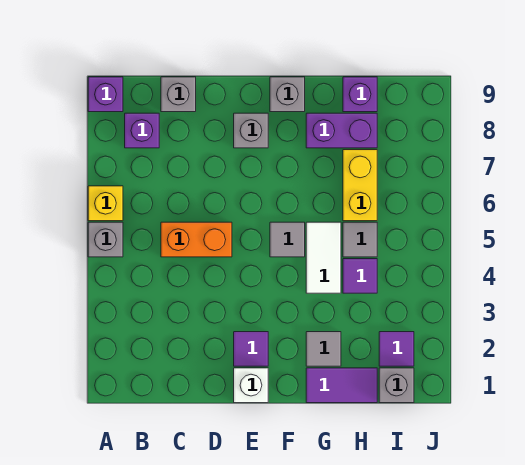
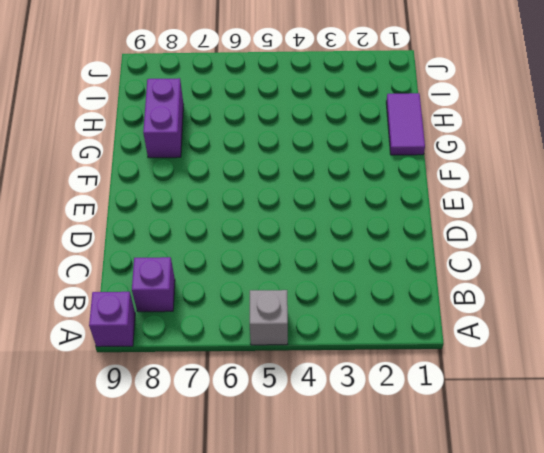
none -> yellow 1x1 brick [88,186,123,221]
none -> orange 1x2 brick [161,222,232,257]
none -> grey 1x1 brick [161,77,196,112]

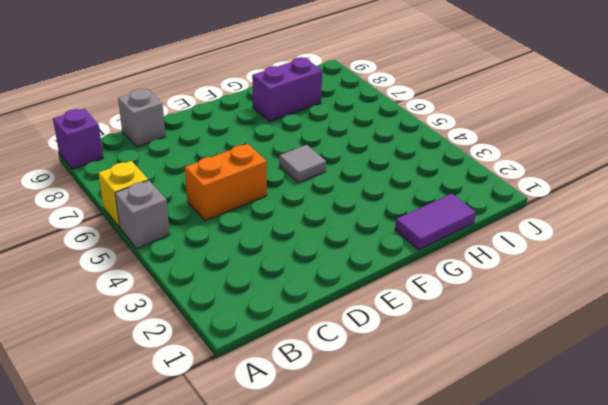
none -> purple 1x1 brick [125,113,159,148]
none -> white 1x1 brick [234,368,268,403]
none -> purple 1x1 tile [234,332,268,366]

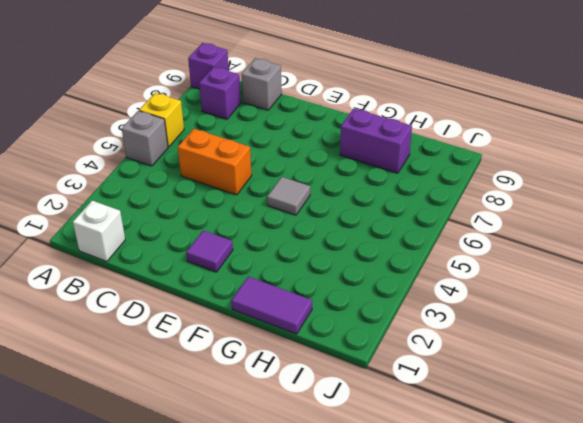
white 1x1 brick [73,201,125,261] -> white 1x1 brick moved to [234,368,268,403]
none -> grey 1x1 brick [234,113,268,148]
none -> grey 1x1 brick [270,77,305,112]
none -> grey 1x1 tile [306,332,341,366]

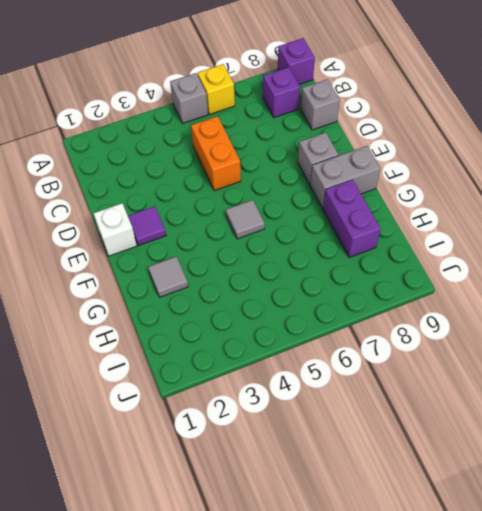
grey 1x2 brick [310,146,380,208] -> grey 1x1 brick [270,77,305,112]
none -> purple 1x2 tile [306,368,377,403]
none -> white 1x2 tile [306,222,341,293]
none -> purple 1x1 tile [343,259,377,293]

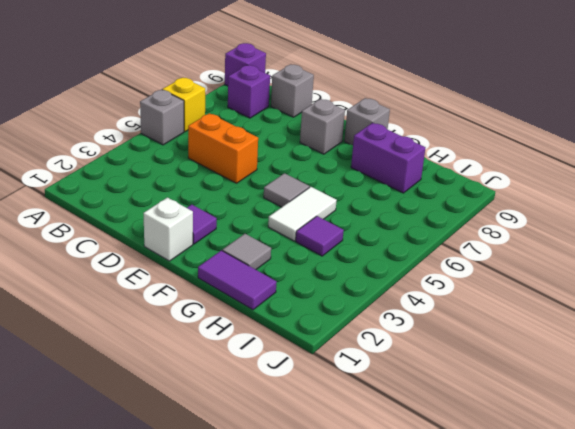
none -> grey 1x1 tile [343,222,377,257]
none -> yellow 1x2 brick [343,150,377,221]
none -> purple 1x1 brick [343,77,377,112]

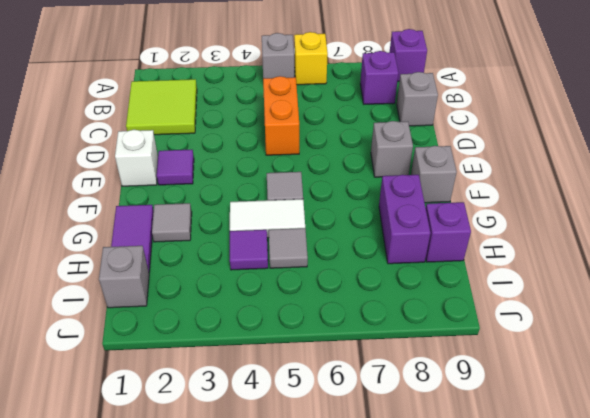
lime 2x2 tile [126,79,197,135] -> none
none -> yellow 1x2 brick [343,150,377,221]
none -> purple 1x1 tile [379,332,414,366]

